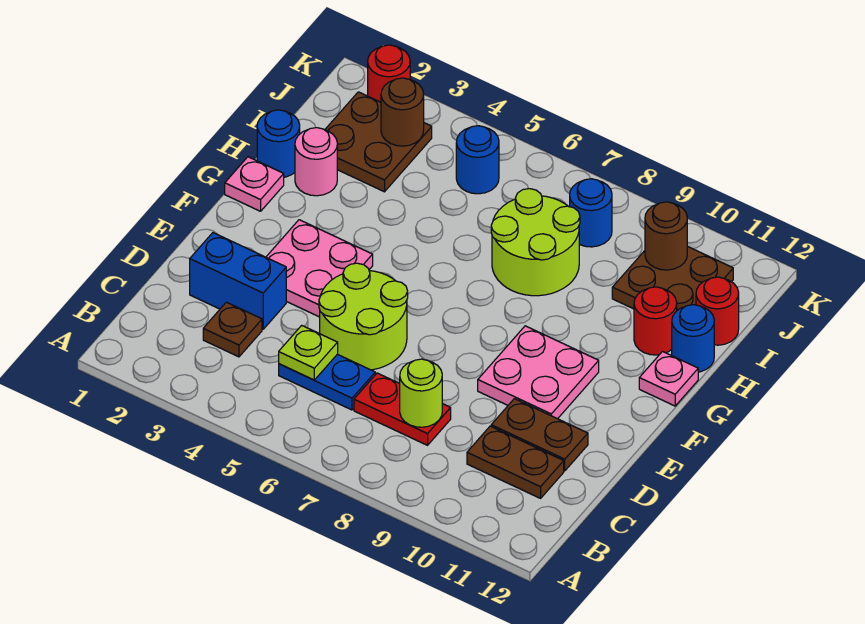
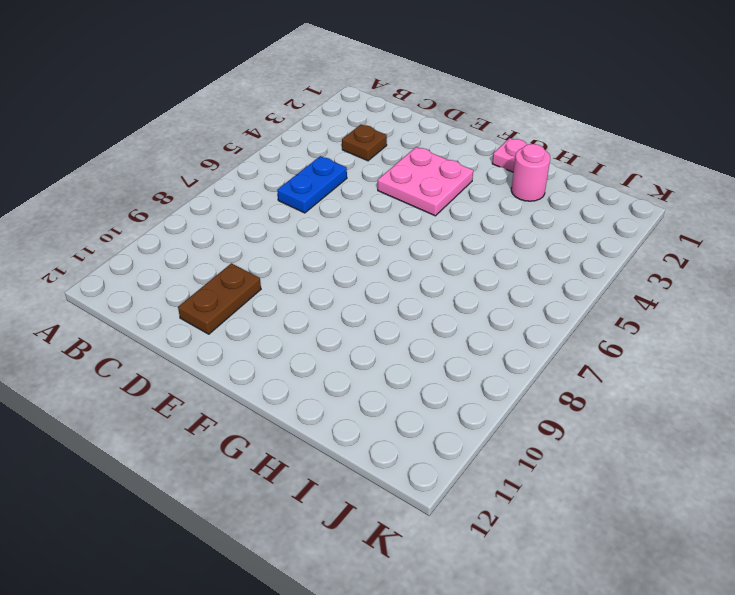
none -> red 1x2 plate [354,373,451,445]
none -> brown 1x2 plate [467,426,564,498]
none -> blue 1x2 brick [190,233,286,329]

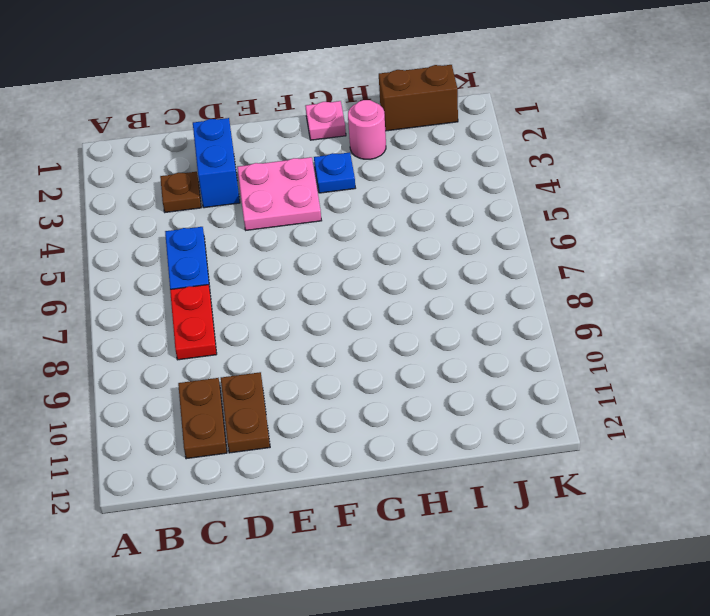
blue 1x1 plate [314,152,355,193] -> none
brown 1x2 brick [379,65,458,131] -> none
none -> lime 2x2 round brick [319,263,408,370]
none -> pink 2x2 plate [478,326,599,419]
none -> pink 1x1 plate [639,352,698,406]

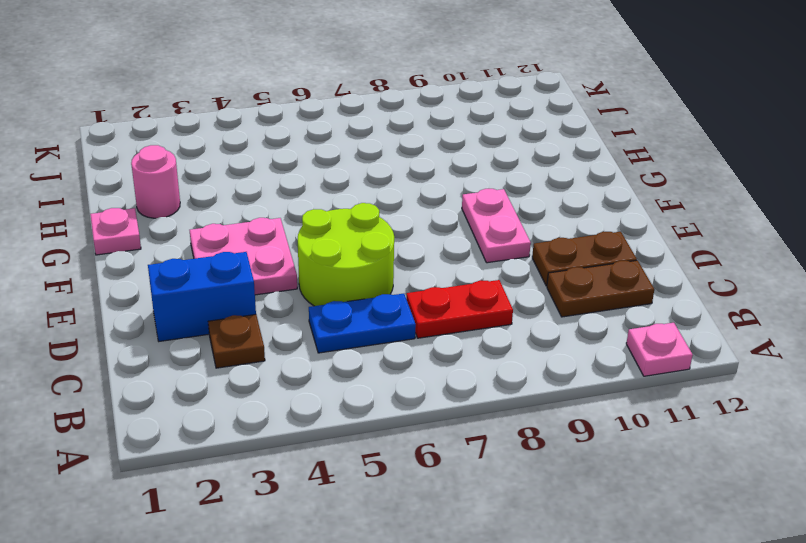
pink 1x1 plate [626,323,693,376] -> pink 1x1 plate moved to [639,352,698,406]
pink 1x2 plate [462,189,531,263] -> pink 2x2 plate [478,326,599,419]
none -> blue 1x1 round brick [257,110,300,177]
none -> lime 2x2 round brick [491,189,580,296]
none -> red 1x1 round brick [634,287,677,355]

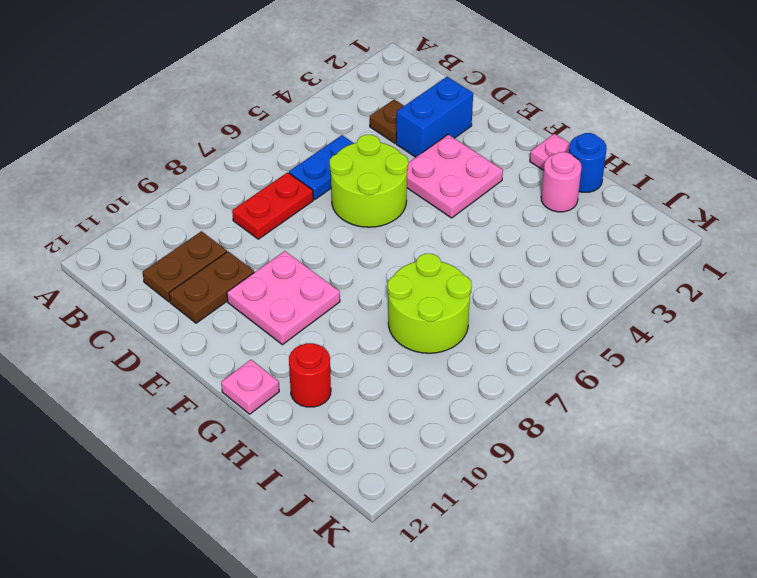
none -> blue 1x1 round brick [672,305,714,372]
none -> brown 2x2 plate [325,92,432,192]
none -> brown 2x2 plate [612,246,733,311]

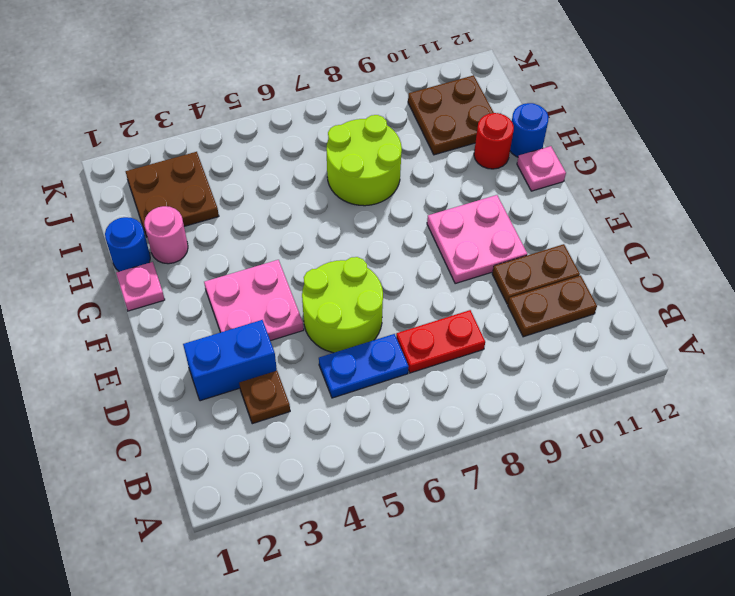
none -> red 1x1 round brick [696,277,739,345]
none -> blue 1x1 round brick [456,126,499,194]
none -> blue 1x1 round brick [570,179,612,247]

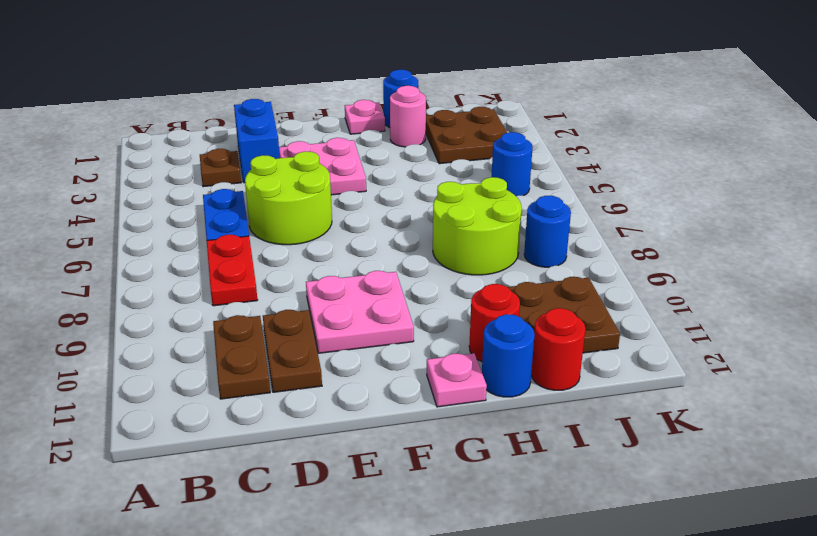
none -> red 1x1 round brick [368,45,410,102]
none -> lime 1x1 plate [279,325,338,380]
none -> lime 1x1 round brick [400,359,442,427]

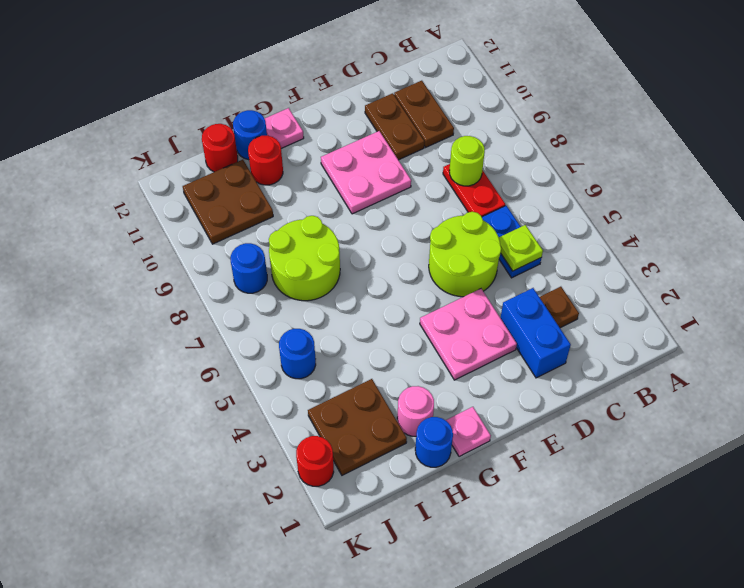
none -> brown 1x1 round brick [381,78,424,146]
none -> brown 1x1 round brick [645,202,687,270]

